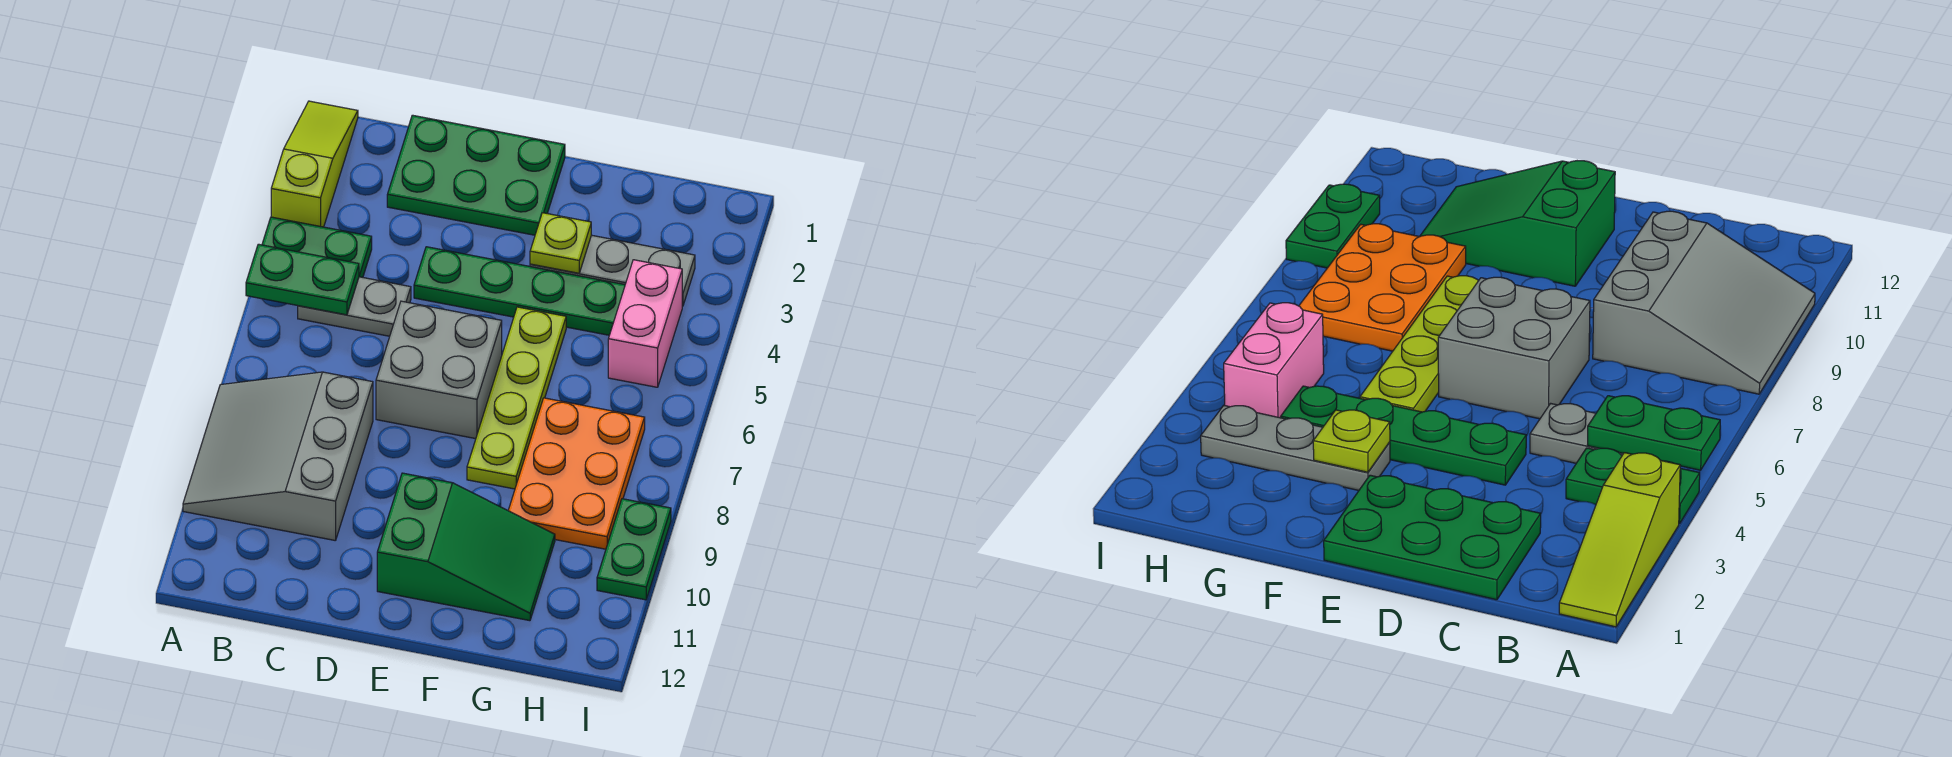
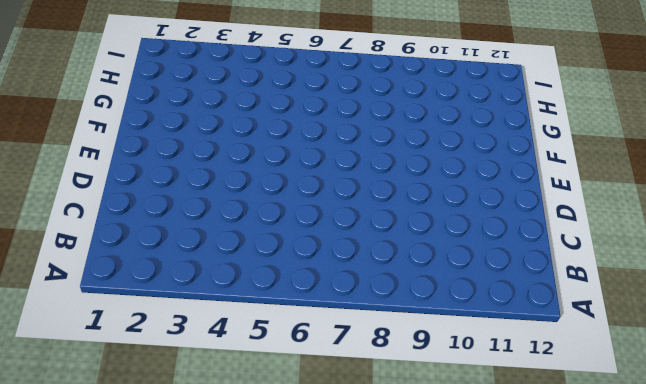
none -> lime 1x3 slope [271,101,358,227]
none -> green 1x2 plate [262,217,372,277]
none -> grey 3x3 slope [183,372,373,541]

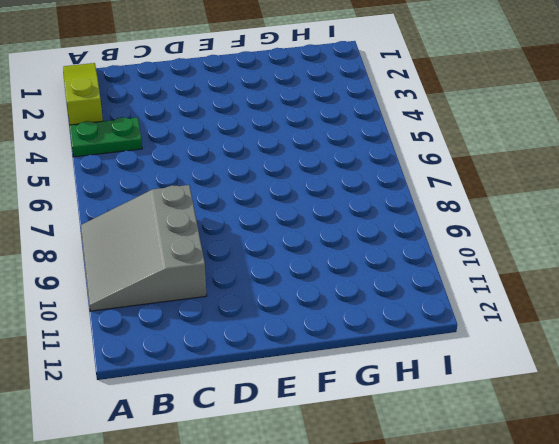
none -> grey 1x2 plate [298,277,411,336]
none -> green 2x3 plate [387,115,565,235]
none -> green 1x4 plate [414,247,625,335]

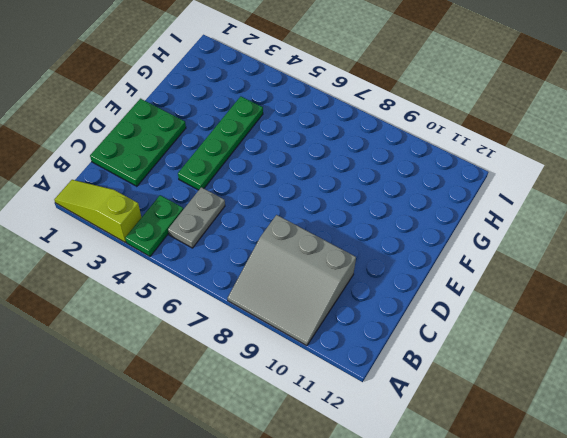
none -> grey 2x2 brick [376,301,502,439]
none -> green 2x3 slope [377,473,555,621]
none -> grey 1x3 plate [530,235,695,306]

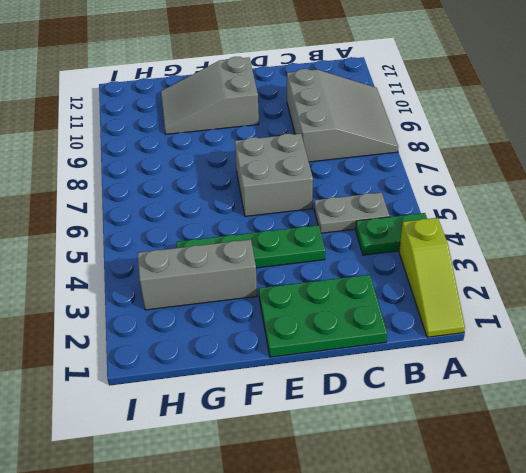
grey 2x3 slope [161,57,259,134] -> green 2x3 slope [377,473,555,621]
grey 1x3 brick [138,240,257,310] -> grey 1x3 plate [530,235,695,306]
none -> lime 1x4 plate [467,307,566,489]
none -> orange 2x3 plate [508,398,645,549]
none -> pink 1x2 brick [608,260,682,387]

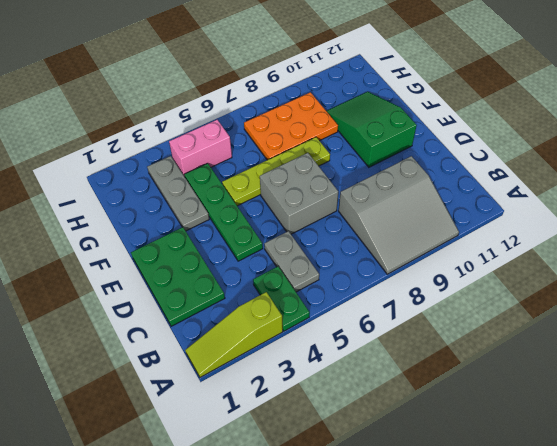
none -> green 1x2 plate [597,499,671,600]
none -> green 1x2 plate [246,244,359,315]
none -> lime 1x1 plate [530,213,591,273]

